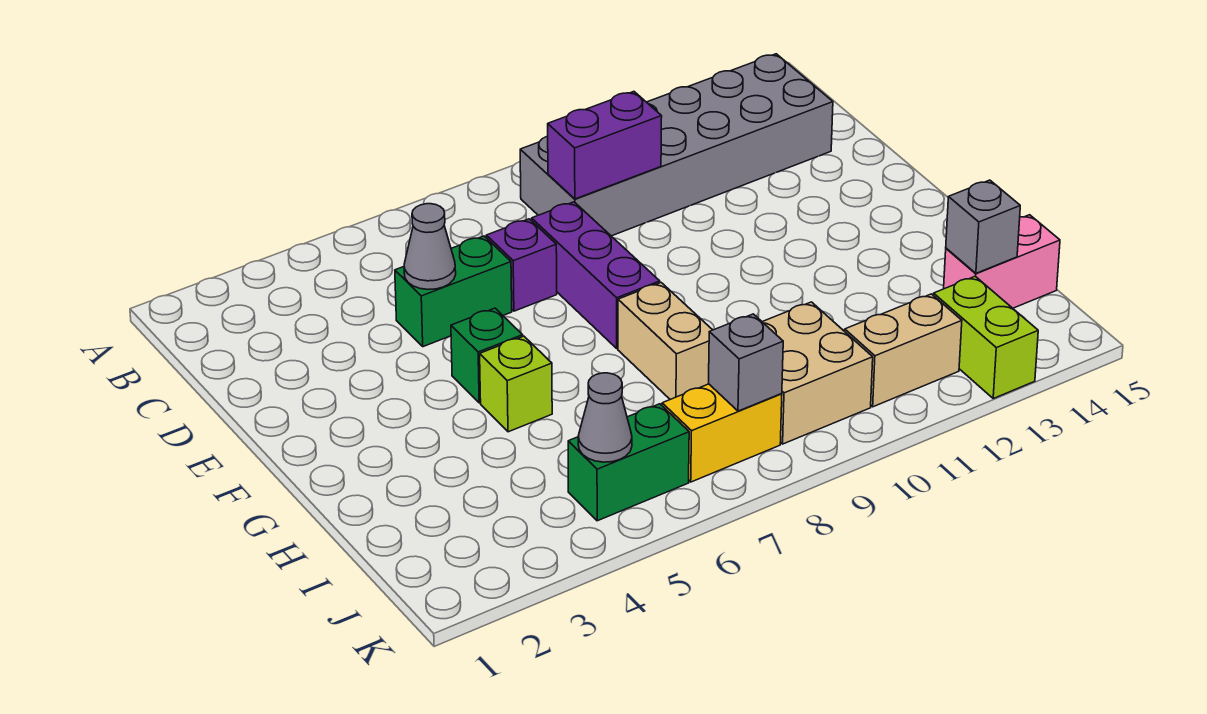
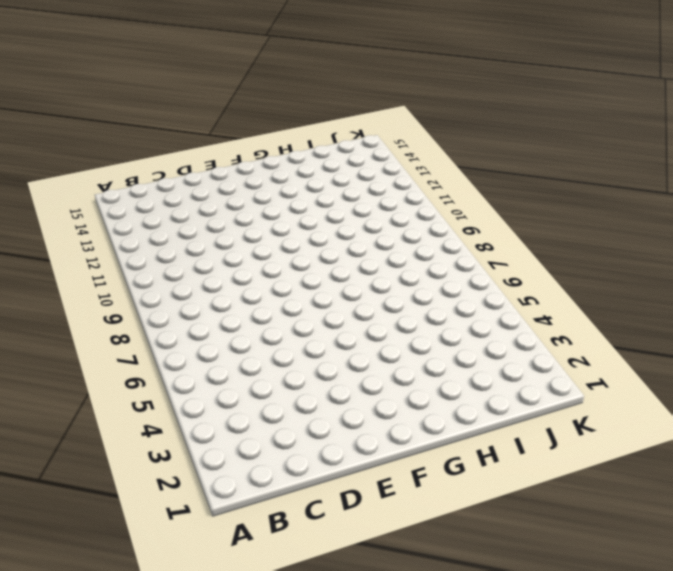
none -> grey 2x6 brick [520,54,833,236]
none -> green 1x2 brick [395,236,512,347]
none -> purple 1x1 brick [486,219,557,311]

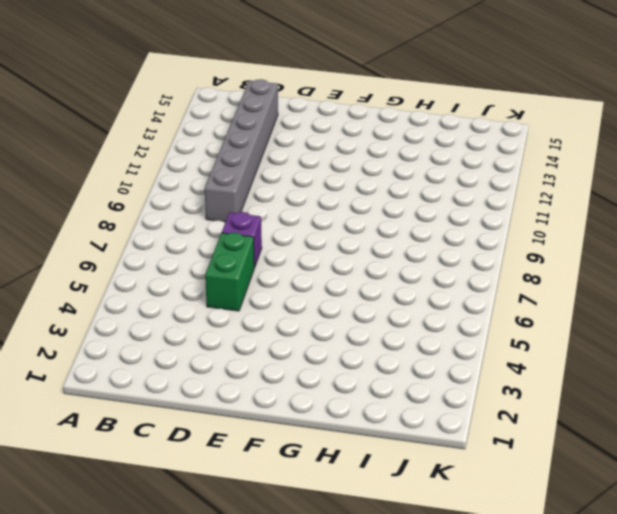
grey 1x6 brick [205,79,278,222] -> grey 2x6 brick [520,54,833,236]
none -> purple 1x3 brick [532,202,660,348]
none -> green 1x1 brick [451,308,523,403]
none -> lime 1x1 brick [480,336,552,432]

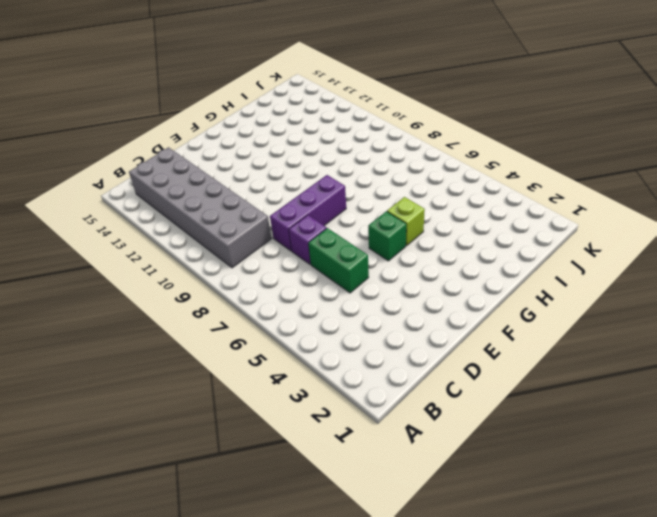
none -> tan 1x2 brick [618,283,712,399]
none -> tan 2x2 brick [763,302,873,444]
none -> pink 1x2 brick [944,215,1060,308]

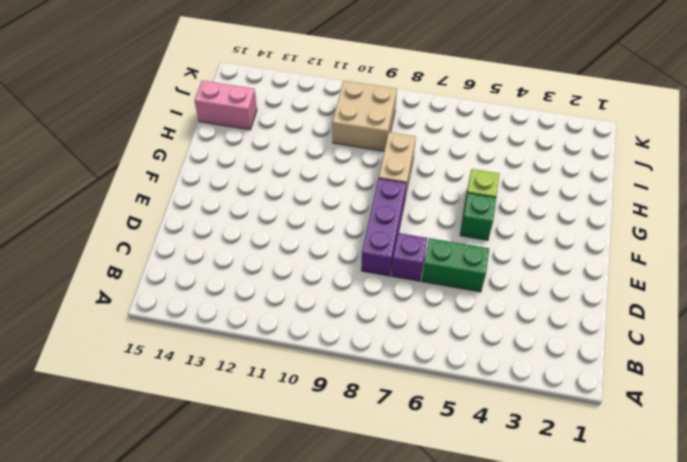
none -> grey 2x6 brick [520,54,833,236]
none -> green 1x2 brick [568,404,689,521]
none -> yellow 1x2 brick [662,384,782,482]

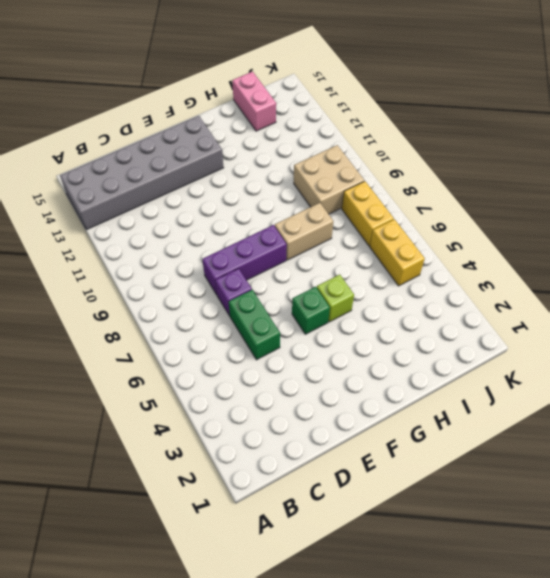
grey 2x6 brick [60,116,224,230] -> grey 2x6 brick turned to [520,54,833,236]
yellow 1x2 brick [370,219,425,286] -> green 1x2 brick [568,404,689,521]
none -> tan 1x2 brick [845,294,962,407]
none -> lime 1x2 brick [933,276,1038,398]
none -> purple 1x2 brick [548,92,662,199]

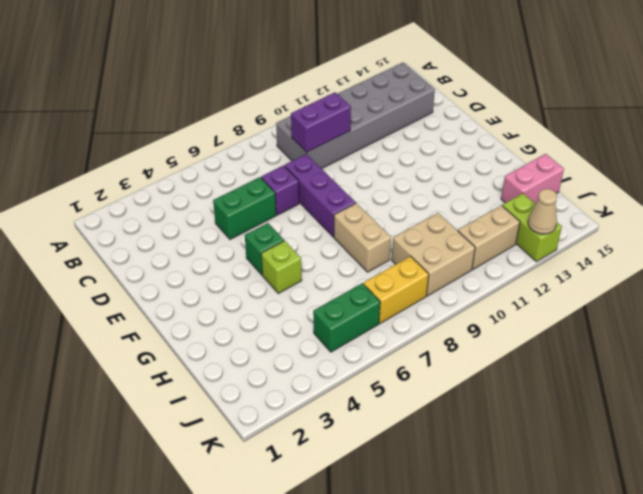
tan 1x1 cone [528,189,557,234] -> none
none -> grey 1x1 cone [404,204,456,289]
none -> grey 1x1 brick [946,180,1020,273]
none -> grey 1x1 cone [578,373,632,462]

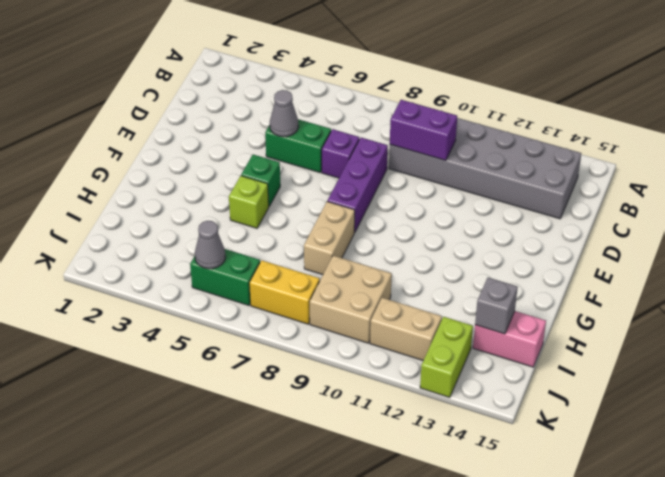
none -> grey 1x1 brick [709,314,783,411]

